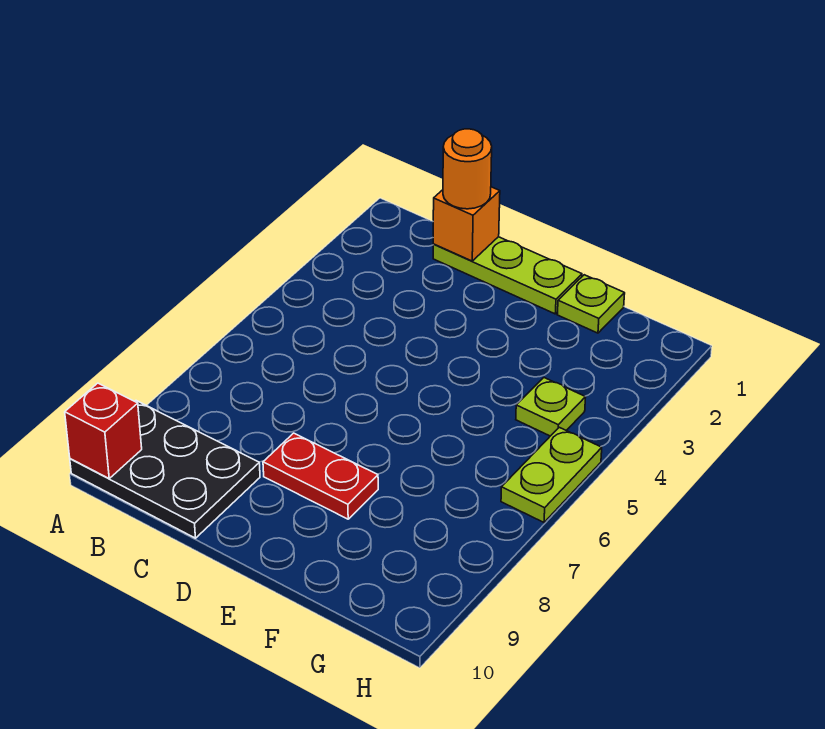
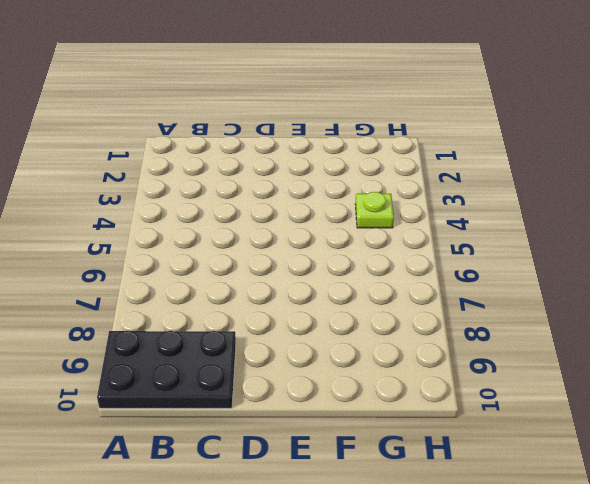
none -> lime 1x3 plate [433,237,582,314]
none -> red 1x2 plate [263,433,378,519]

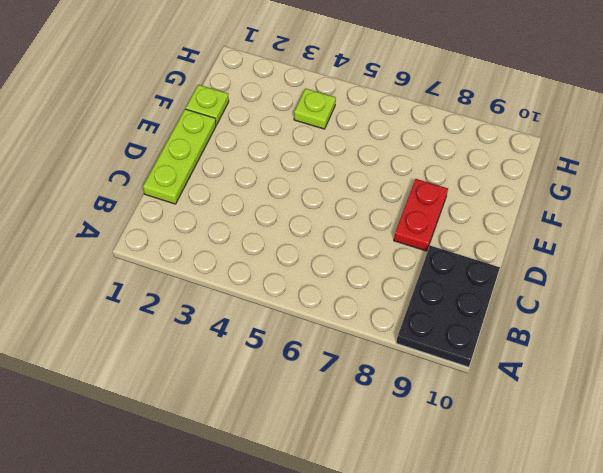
none -> lime 1x2 plate [501,427,602,522]
none -> red 1x1 brick [65,383,142,479]

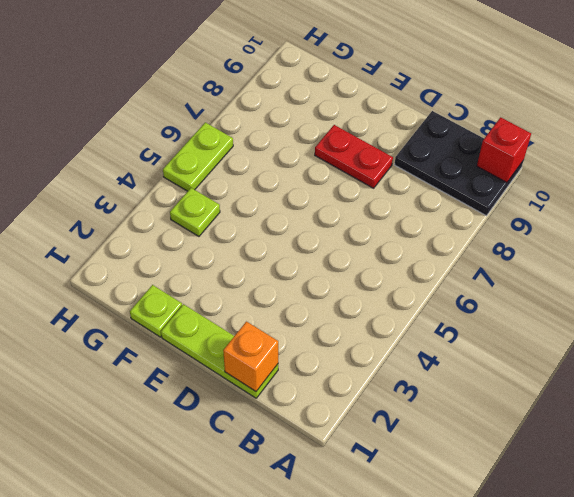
none -> orange 1x1 round brick [443,129,492,209]

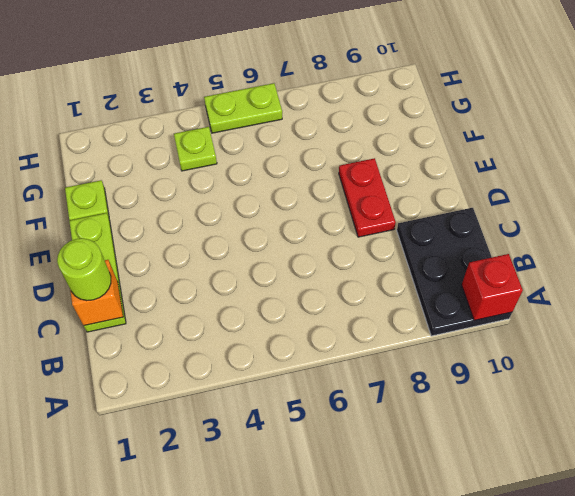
lime 1x1 round brick [57,238,111,301] -> orange 1x1 round brick [443,129,492,209]

